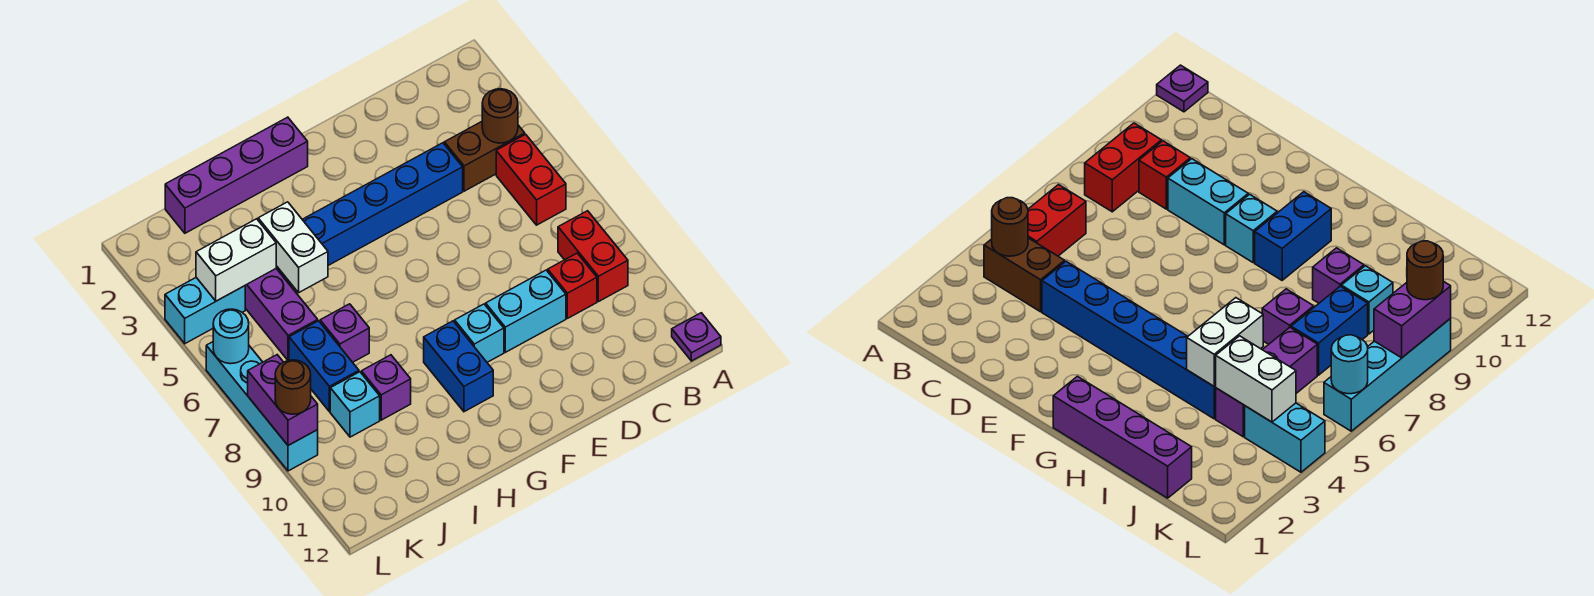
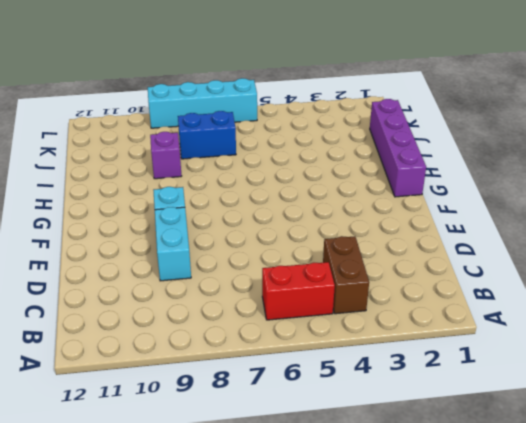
none -> purple 1x1 plate [672,313,721,361]
none -> red 1x2 brick [558,211,628,302]
none -> red 1x1 brick [548,253,597,318]

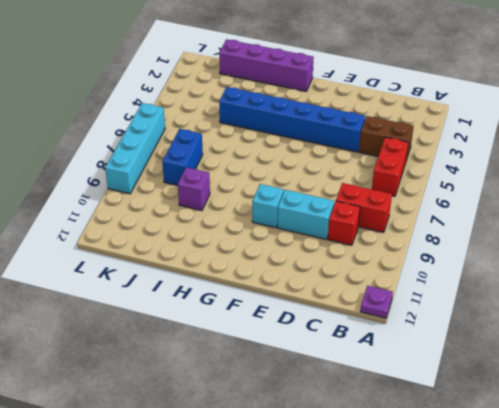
red 1x2 brick [336,183,392,232] -> red 1x2 brick turned to [558,211,628,302]
none -> blue 1x2 brick [424,321,493,412]
none -> purple 1x1 brick [320,304,369,362]
none -> purple 1x3 brick [245,269,318,360]

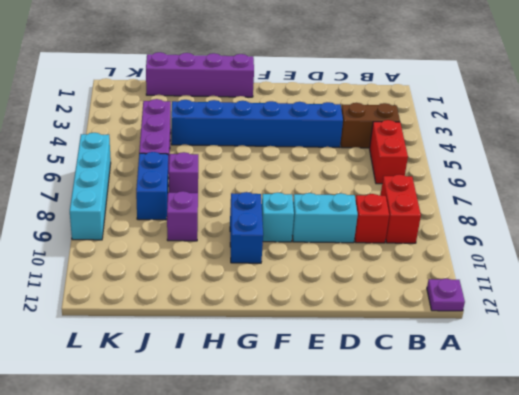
none -> cyan 1x1 brick [330,372,380,437]
none -> cyan 1x2 brick [165,278,245,344]
none -> brown 1x1 round brick [482,89,518,143]

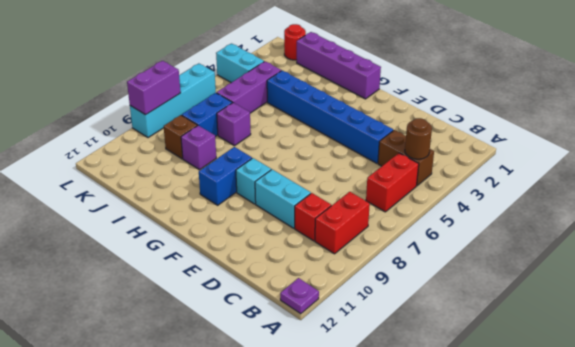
brown 1x1 brick [164,115,197,159] -> cyan 1x1 brick [330,372,380,437]
red 1x1 round brick [284,24,306,60] -> none
none -> white 1x2 brick [258,202,328,293]
none -> white 1x2 brick [196,219,276,301]
none -> cyan 1x1 round brick [213,309,249,364]

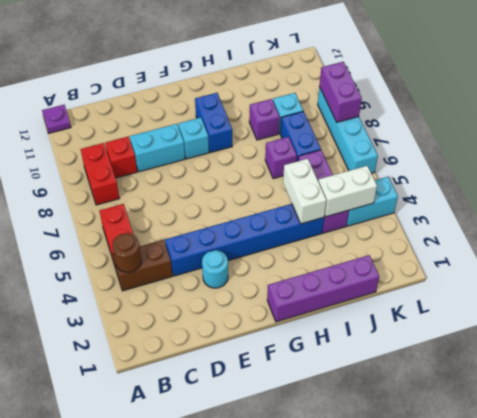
cyan 1x1 round brick [202,250,228,288] -> cyan 1x1 round brick moved to [213,309,249,364]
none -> brown 1x1 round brick [275,360,311,414]

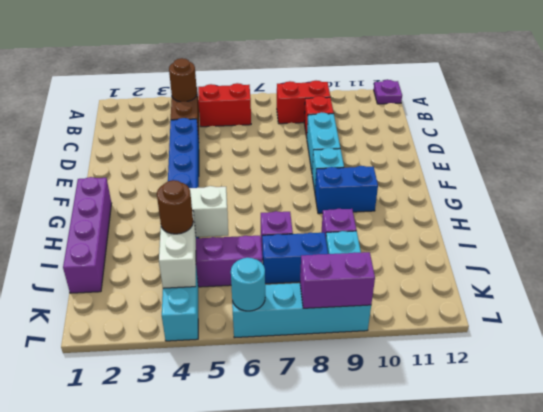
brown 1x1 round brick [157,180,193,234] -> brown 1x1 round brick moved to [275,360,311,414]

